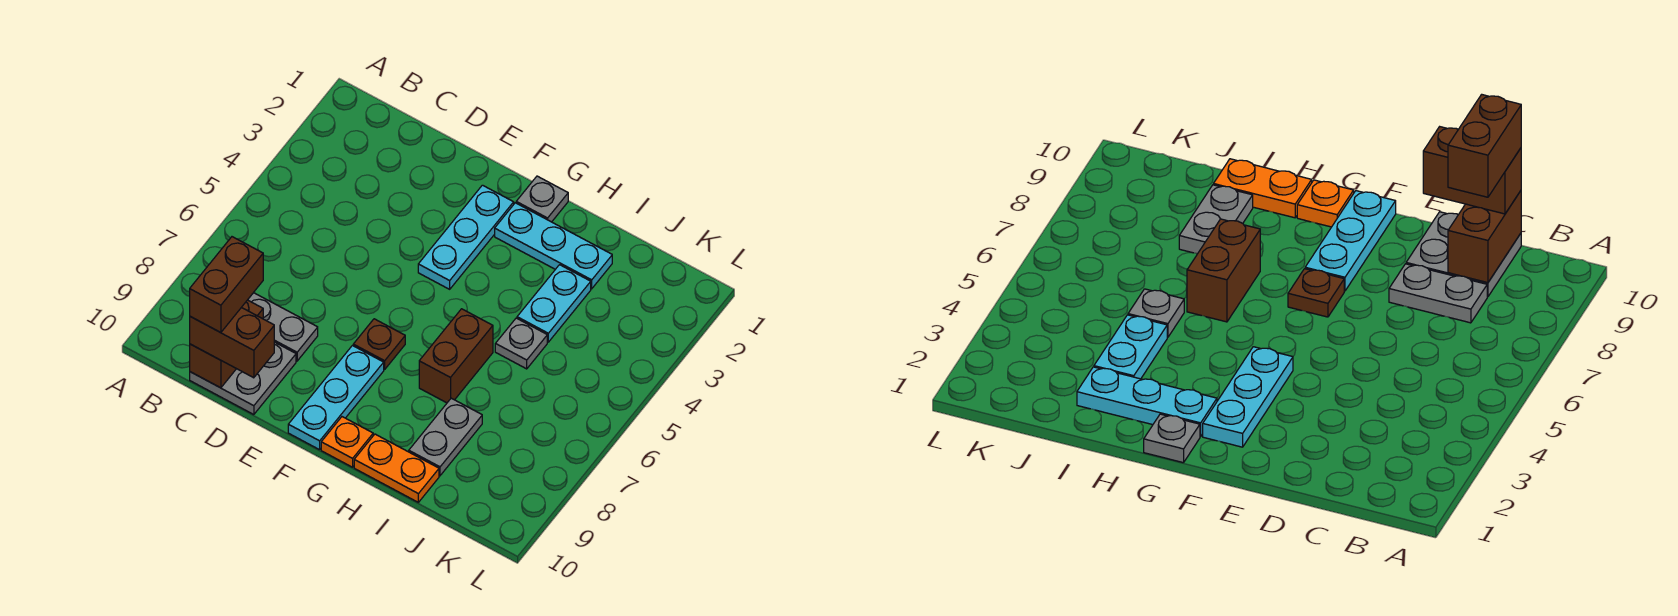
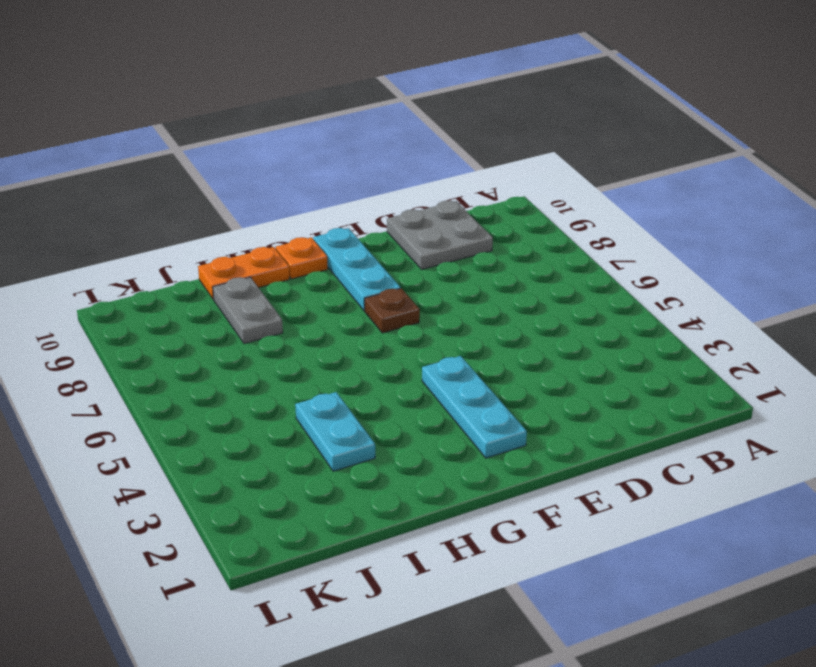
none -> grey 1x2 plate [248,293,318,361]
none -> grey 1x1 plate [516,176,568,222]
none -> cyan 1x3 plate [495,203,612,289]

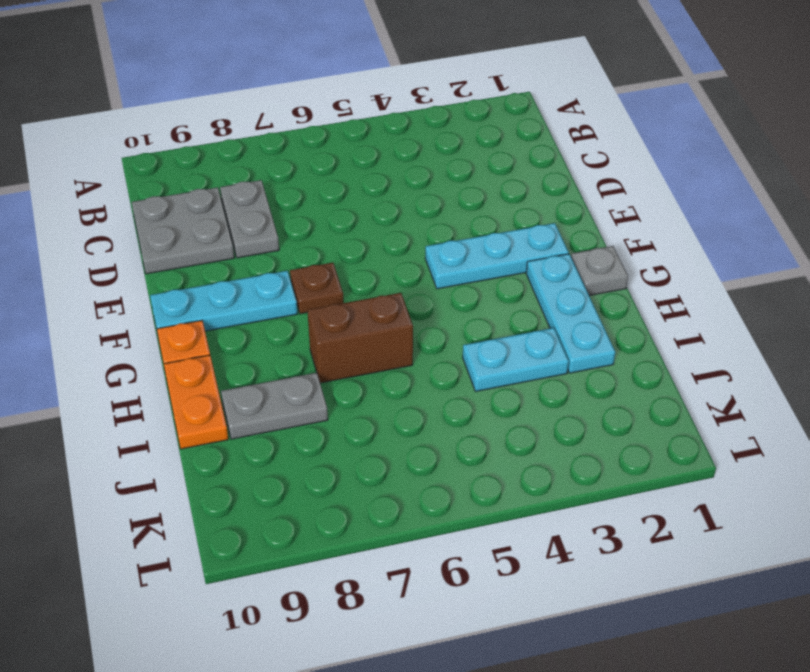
none -> grey 1x1 plate [495,318,547,369]
none -> brown 1x2 brick [190,300,263,388]
none -> brown 1x2 brick [190,307,274,378]

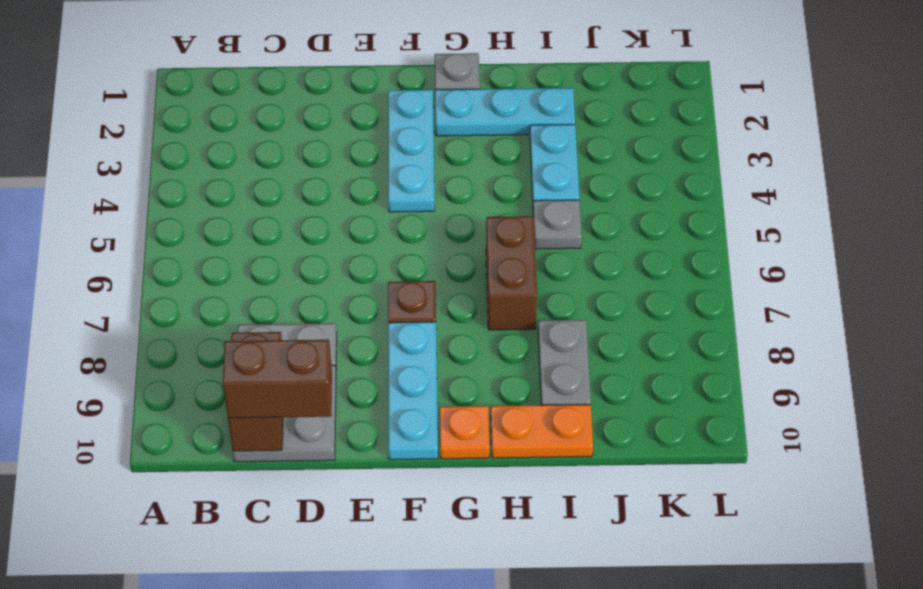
none -> brown 1x2 brick [190,237,263,333]

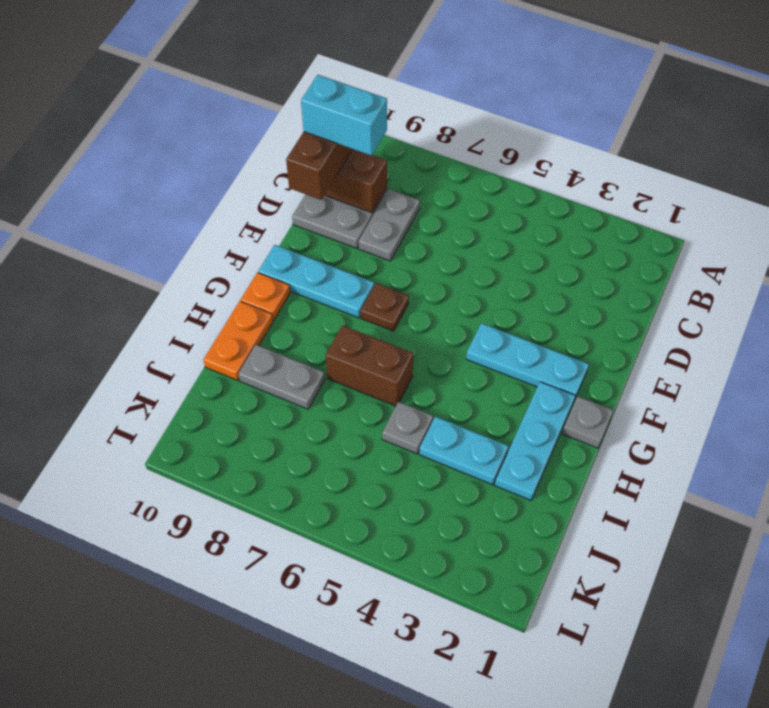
cyan 1x2 brick [301,75,387,156] -> brown 1x2 brick [190,237,263,333]

